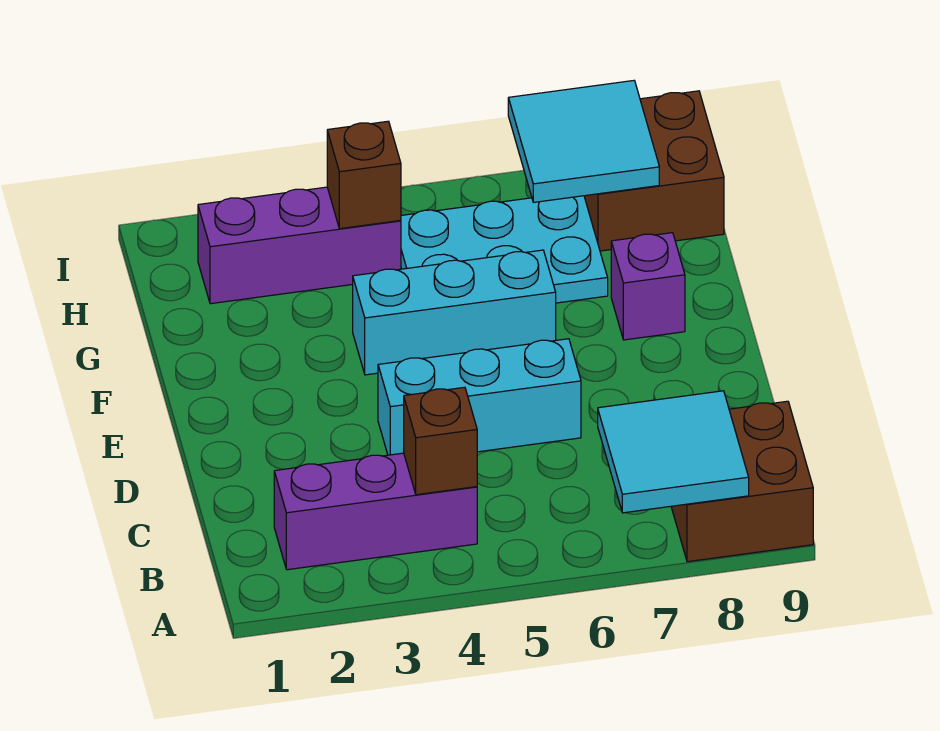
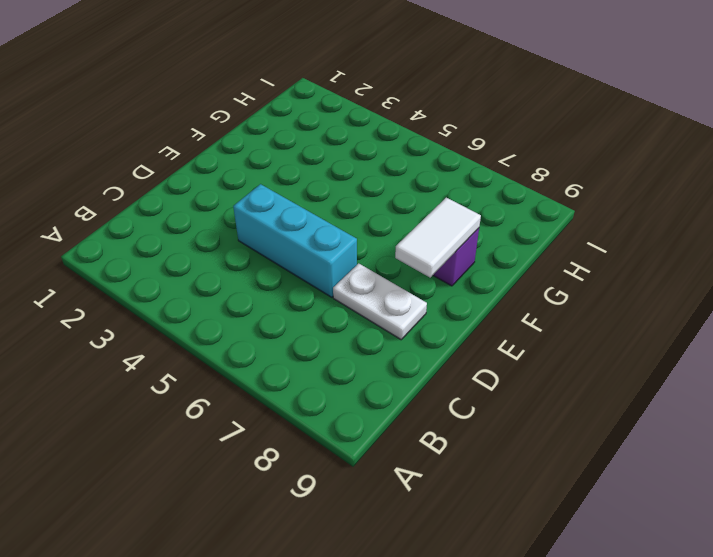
white 1x2 plate [333,263,427,340] -> none
white 1x2 tile [395,198,481,277] -> none
none -> brown 2x2 brick [671,401,813,562]
none -> purple 1x3 brick [274,453,477,570]
none -> cyan 1x3 brick [353,250,556,375]

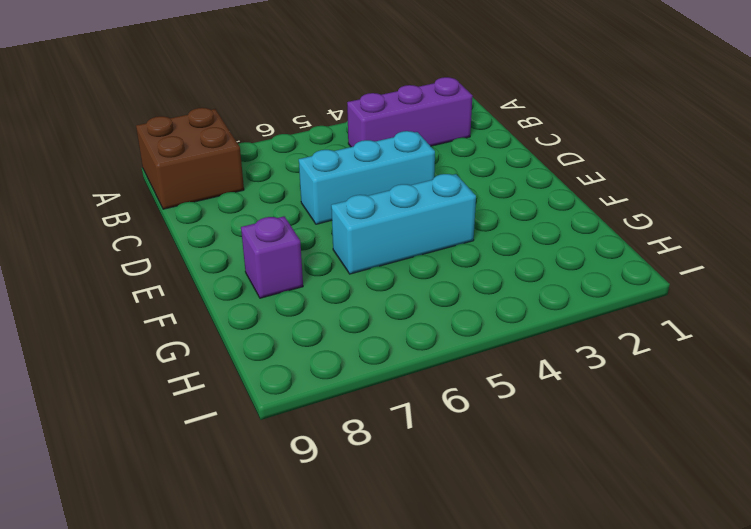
none -> cyan 2x3 plate [401,196,608,303]
none -> purple 1x3 brick [198,187,401,304]
none -> brown 2x2 brick [584,91,724,251]

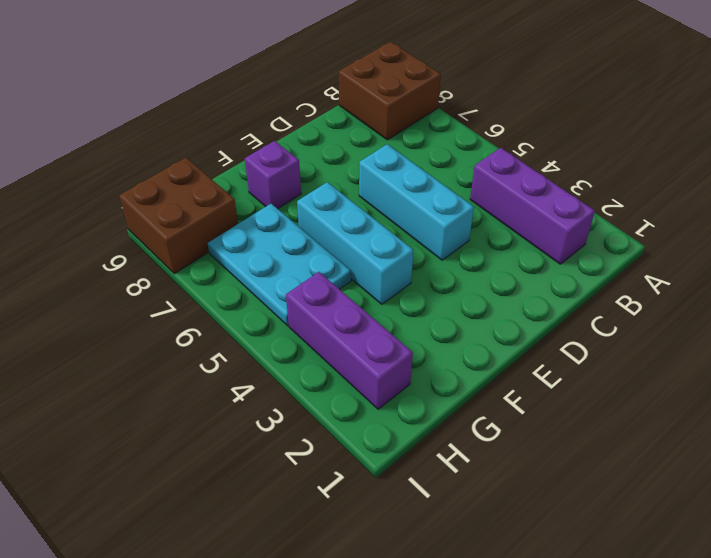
none -> cyan 2x2 tile [598,391,749,513]
none -> brown 1x1 brick [404,387,477,495]
none -> brown 1x1 brick [327,121,401,229]

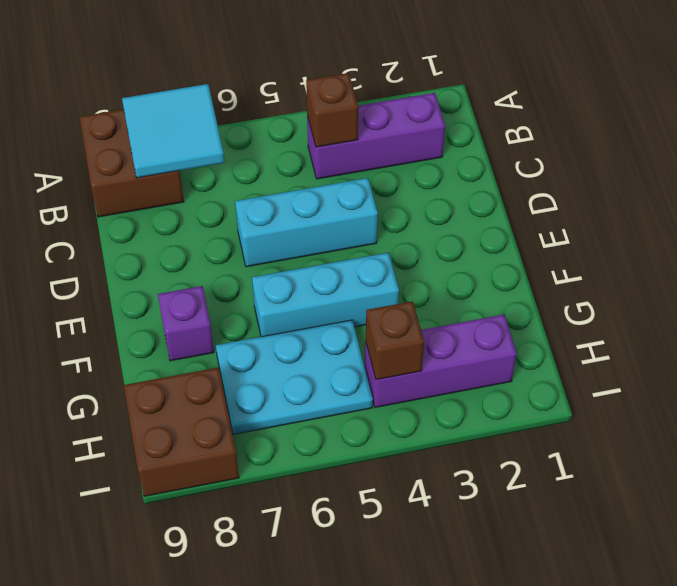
none -> cyan 2x2 tile [508,81,659,202]

